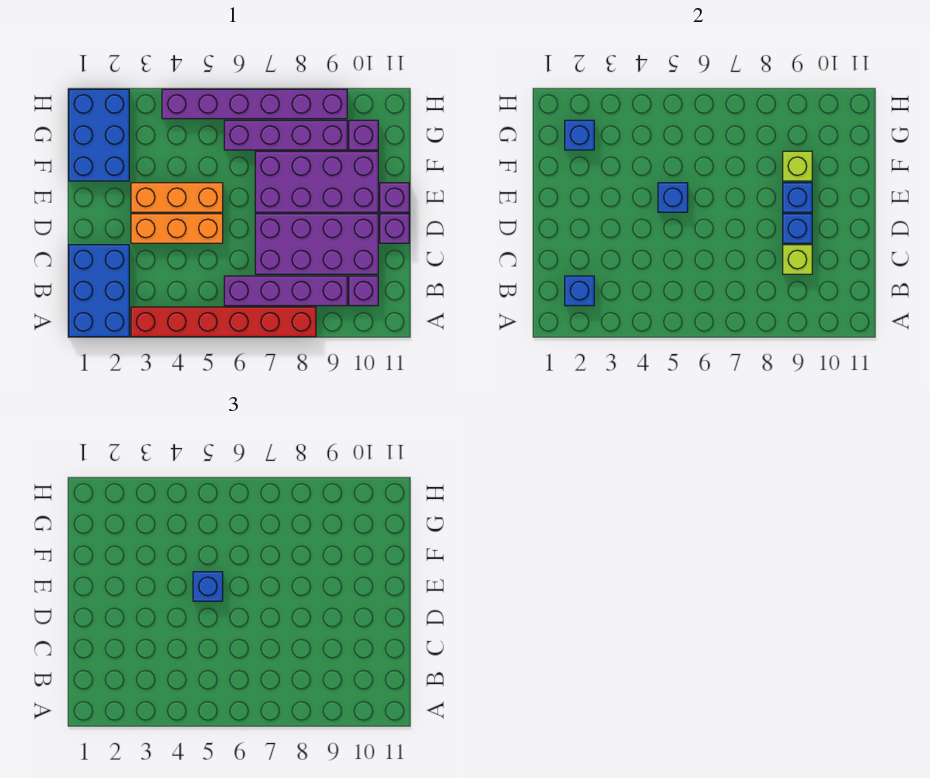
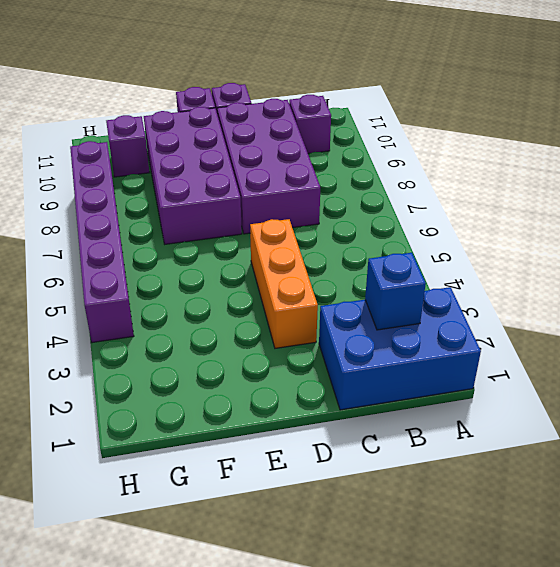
none -> red 1x6 brick [131,307,316,337]
none -> purple 1x4 brick [224,276,347,306]
none -> orange 1x3 brick [131,183,223,212]

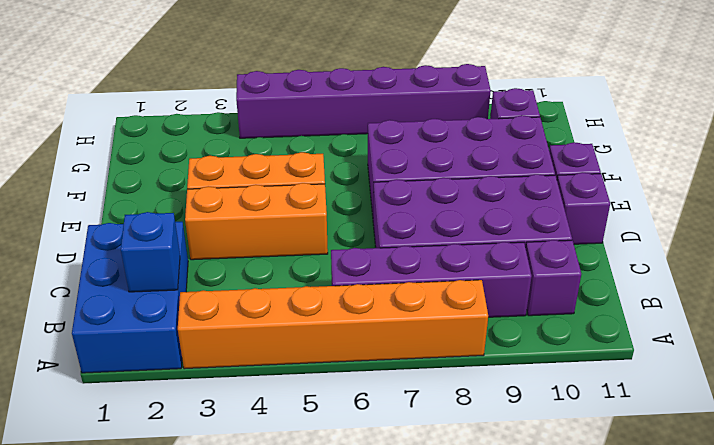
orange 1x6 brick [178,280,488,369] -> red 1x6 brick [131,307,316,337]
none -> blue 2x3 brick [69,89,129,181]
none -> purple 1x4 brick [224,120,347,150]
none -> lime 1x1 brick [783,245,812,274]

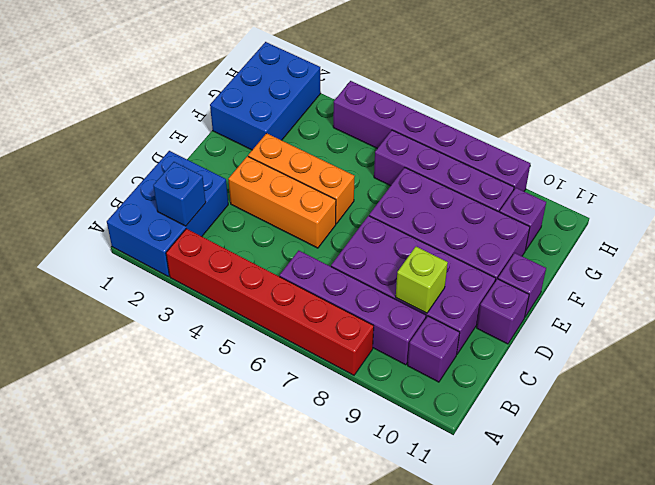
none -> blue 1x1 brick [783,214,812,243]
none -> blue 1x1 brick [658,183,688,212]
none -> blue 1x1 brick [783,183,812,212]

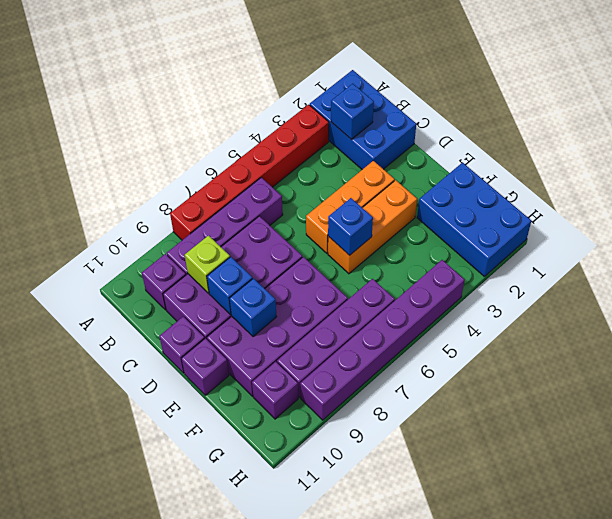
none -> lime 1x1 brick [783,151,812,181]
none -> blue 1x1 brick [565,120,594,150]
none -> blue 1x1 brick [193,572,223,601]

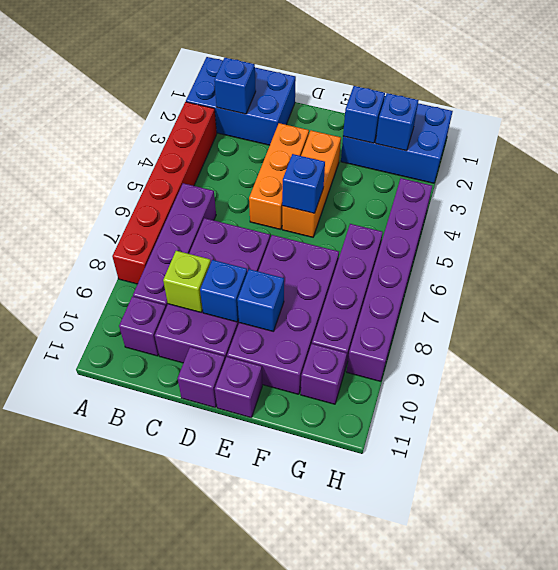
blue 1x1 brick [343,86,385,143] -> blue 1x1 brick moved to [193,572,223,601]
none -> lime 1x1 brick [783,151,812,181]

